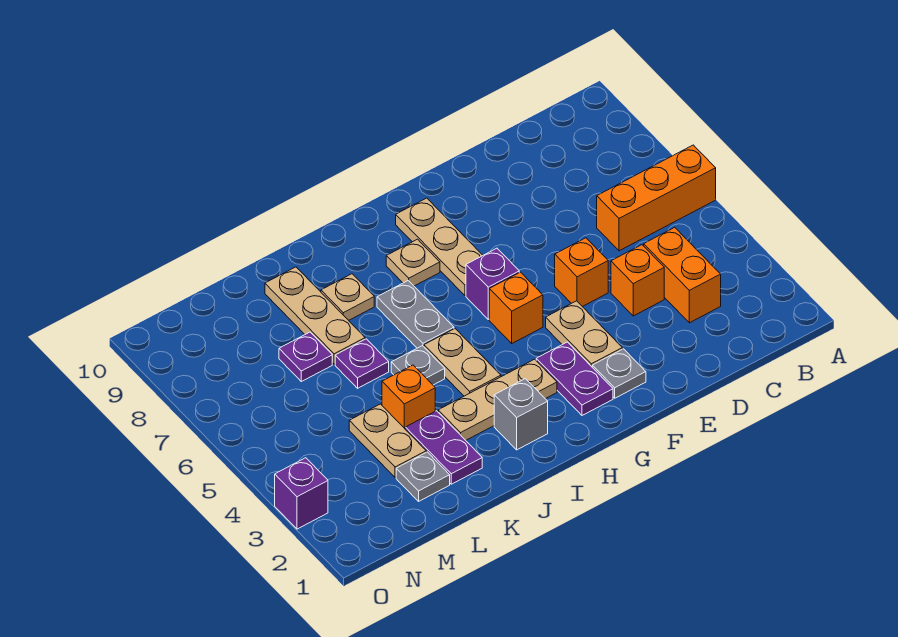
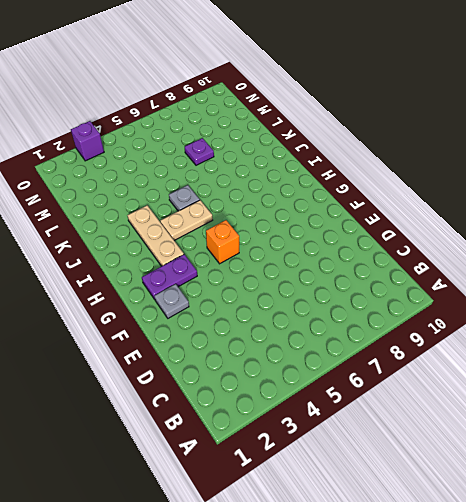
none -> orange 1x3 brick [597,145,716,251]
none -> orange 1x2 brick [644,227,721,323]
none -> orange 1x1 brick [611,245,664,316]

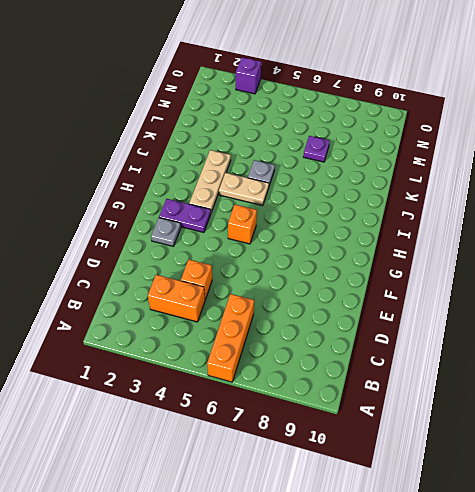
none -> orange 1x1 brick [555,238,608,307]
none -> tan 1x2 plate [546,301,622,367]
none -> purple 1x1 brick [466,248,519,319]

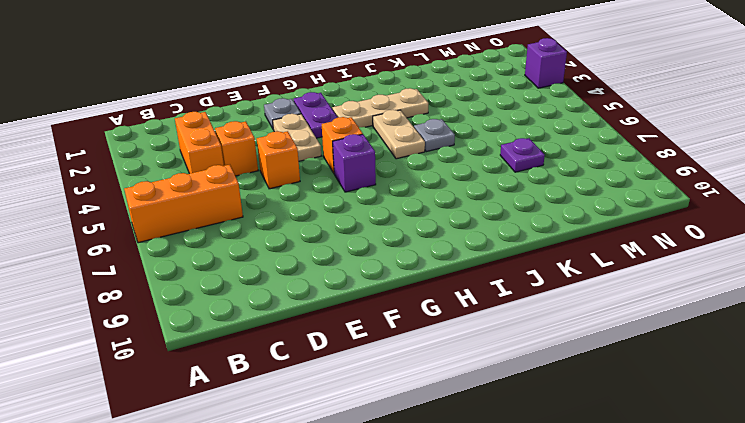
none -> tan 1x3 plate [396,198,483,295]
none -> tan 1x1 plate [386,239,440,286]
none -> grey 1x1 brick [494,379,548,450]

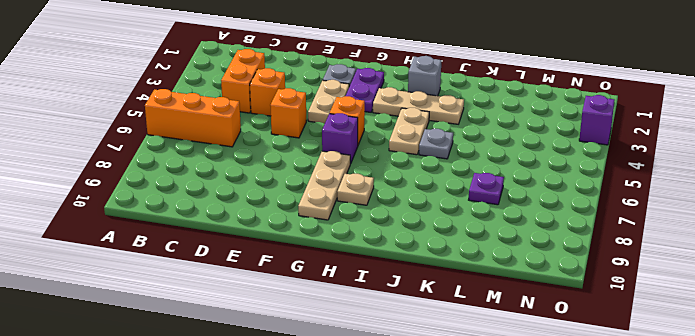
none -> grey 1x2 plate [377,281,454,348]
none -> tan 1x1 plate [321,274,374,320]
none -> purple 1x2 plate [405,411,482,484]

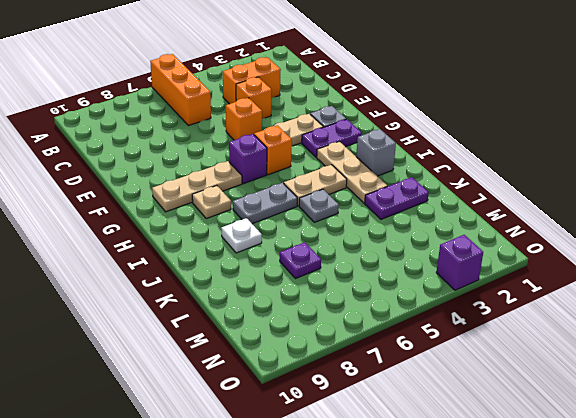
white 1x1 plate [221,218,262,253] -> tan 1x1 plate [321,274,374,320]
none -> orange 1x1 brick [382,365,435,428]
none -> purple 1x1 plate [335,339,389,388]
none -> tan 1x3 plate [265,267,365,364]

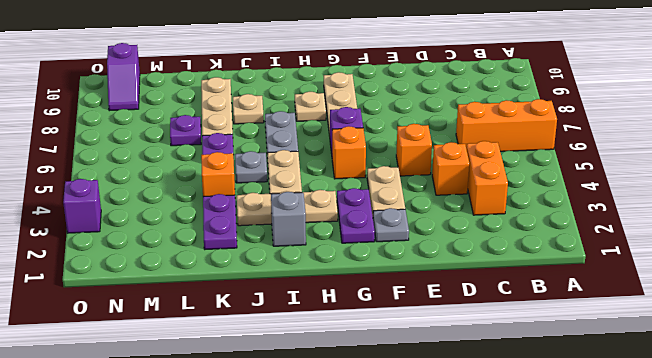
purple 1x2 slope [107,43,140,111] -> none
none -> grey 1x1 plate [396,452,450,501]
none -> tan 1x2 plate [349,404,426,478]

